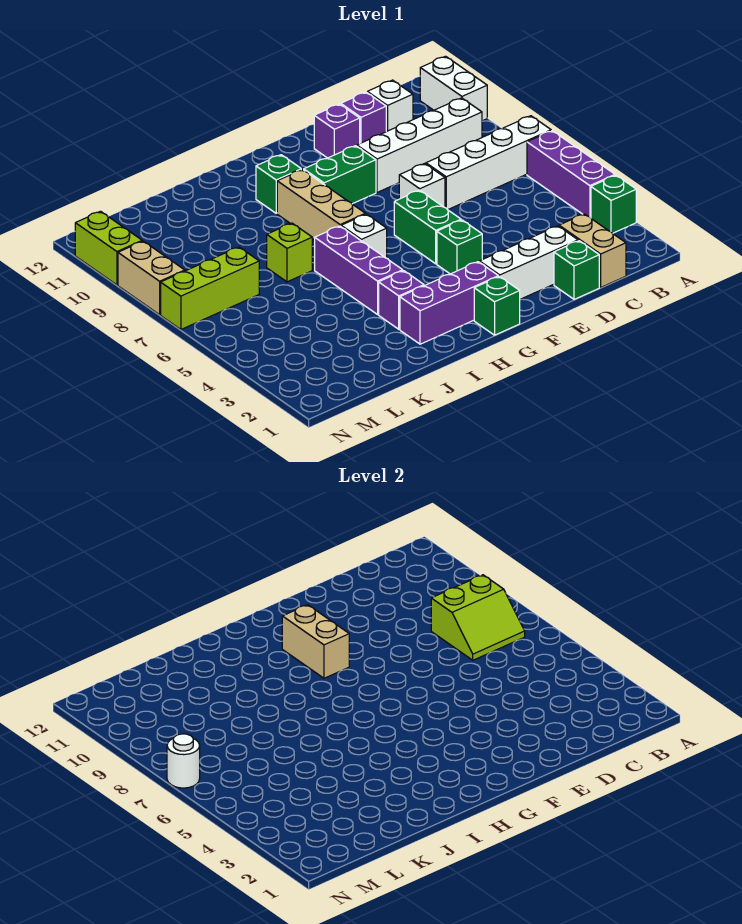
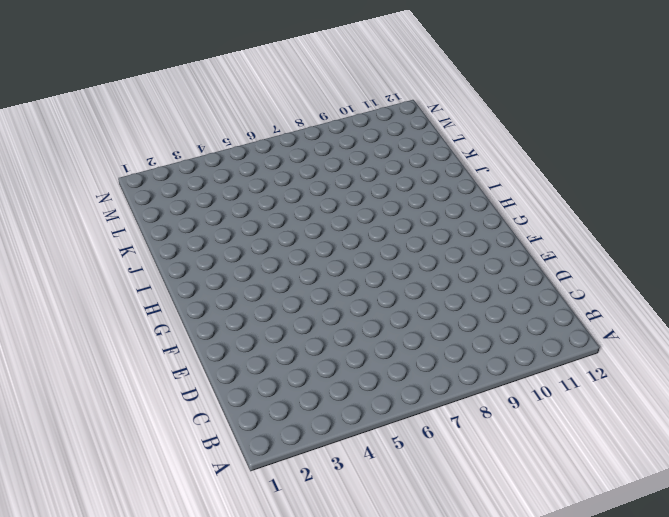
none -> green 1x1 brick [591,175,636,233]
none -> purple 1x3 brick [527,131,615,218]
none -> white 1x4 brick [426,116,551,210]

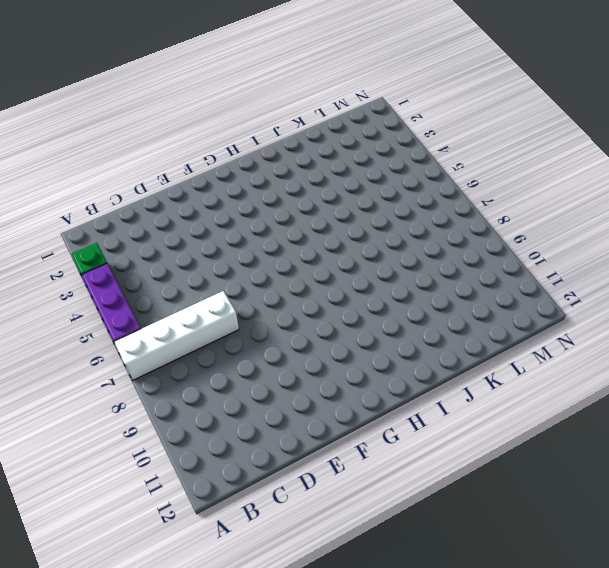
none -> white 1x2 brick [420,56,487,121]
none -> white 1x4 brick [357,98,482,192]
none -> tan 1x2 brick [559,214,626,287]

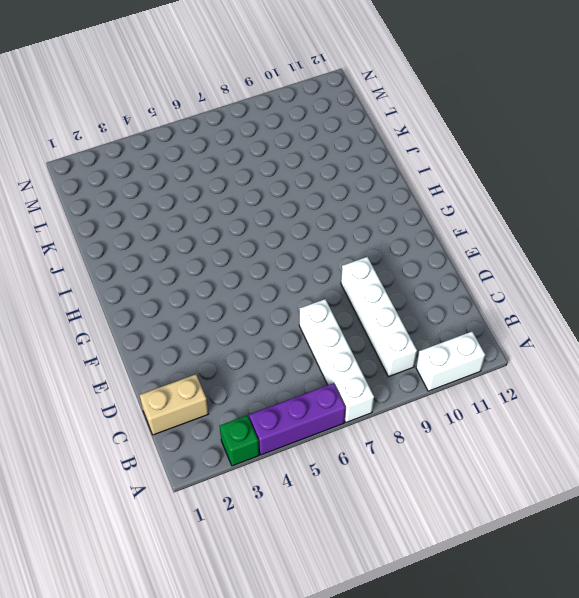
none -> white 1x1 brick [367,80,413,132]
none -> green 1x1 brick [554,241,599,299]
none -> white 1x3 brick [479,226,578,299]

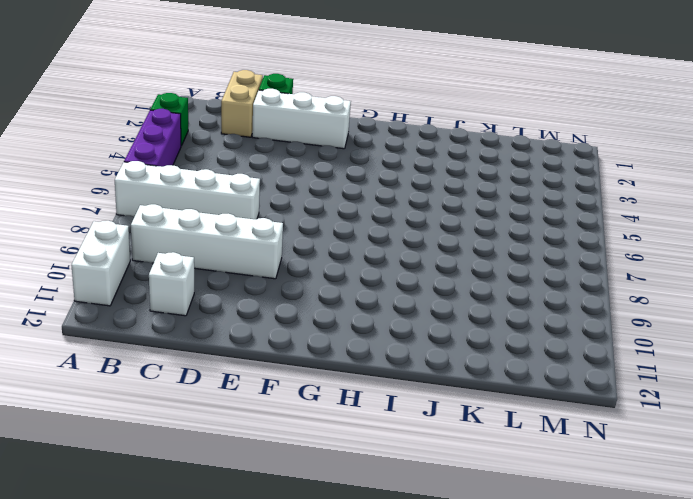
none -> purple 1x1 brick [341,92,386,143]
none -> white 1x1 brick [399,163,445,207]
none -> purple 1x1 brick [314,104,360,158]

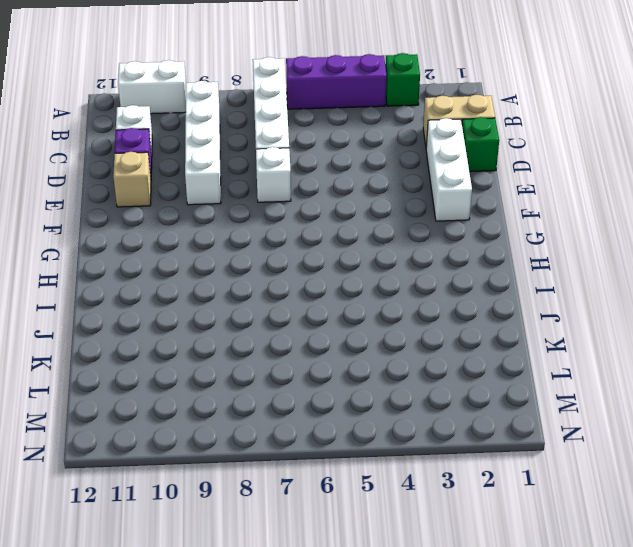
tan 1x1 brick [113,152,151,207] -> purple 1x1 brick [314,104,360,158]
none -> green 1x1 brick [437,220,482,274]
none -> green 1x2 brick [394,190,461,264]
none -> green 1x2 brick [304,146,376,204]

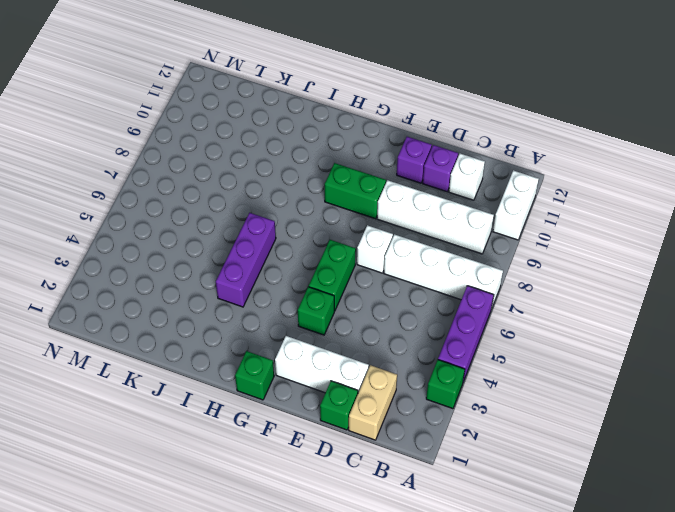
none -> purple 1x3 brick [400,262,498,344]
none -> white 1x1 brick [341,214,387,258]
none -> tan 1x3 brick [277,170,365,240]

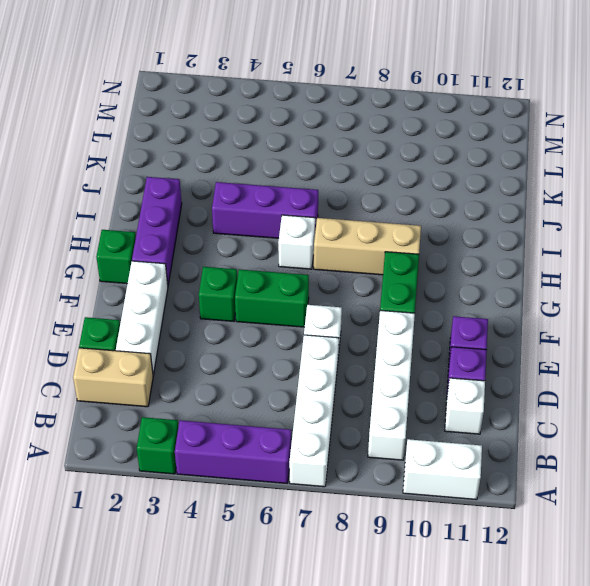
none -> green 1x1 brick [256,155,301,213]
none -> purple 1x1 brick [379,271,424,329]
none -> lime 1x1 brick [267,223,312,282]

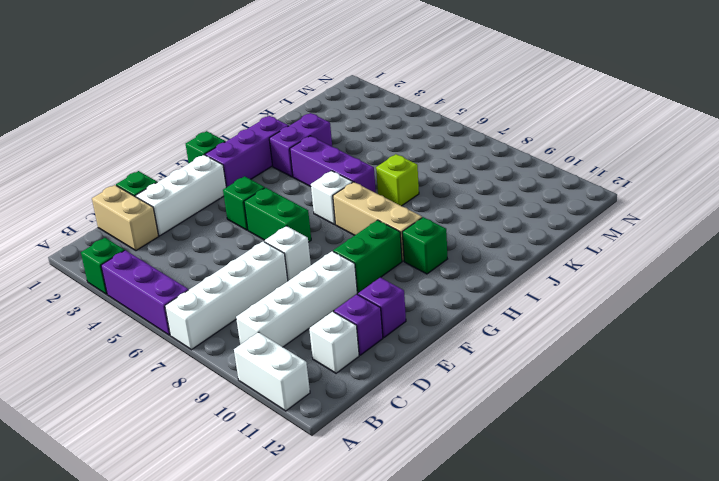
purple 1x2 brick [269,113,332,177] -> purple 1x1 brick [379,271,424,329]
none -> lime 1x3 brick [161,247,259,329]
none -> tan 1x2 brick [118,241,185,315]
none -> lime 1x2 brick [75,211,142,285]

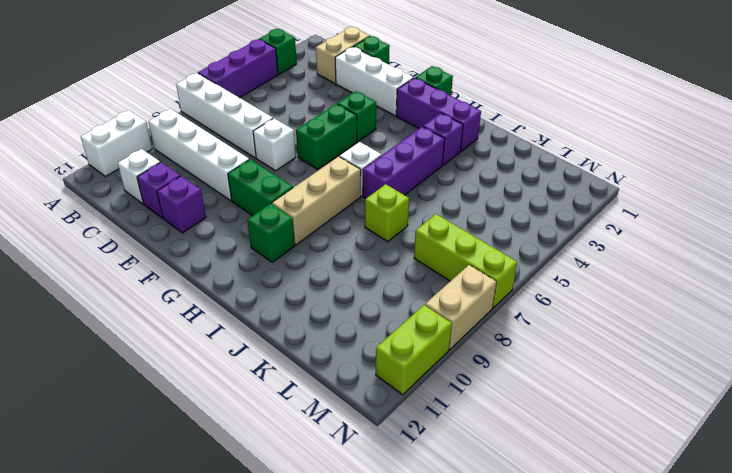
none -> lime 2x2 slope [431,575,525,660]
none -> tan 1x2 brick [282,605,349,678]
none -> white 1x1 round brick [167,734,200,788]

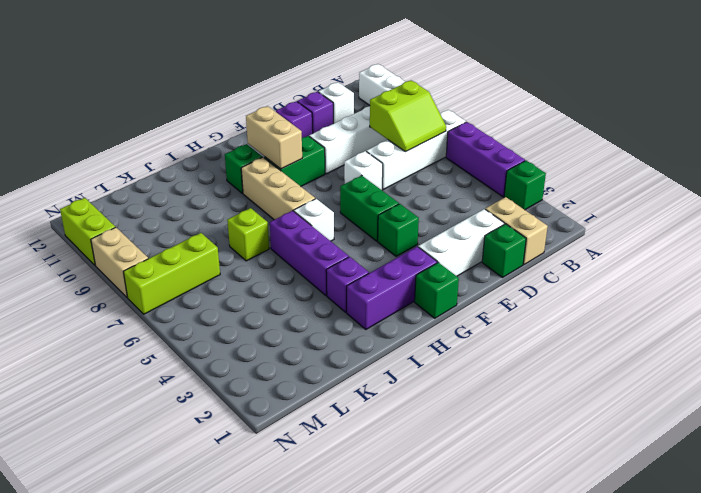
none -> white 1x1 round brick [167,734,200,788]

